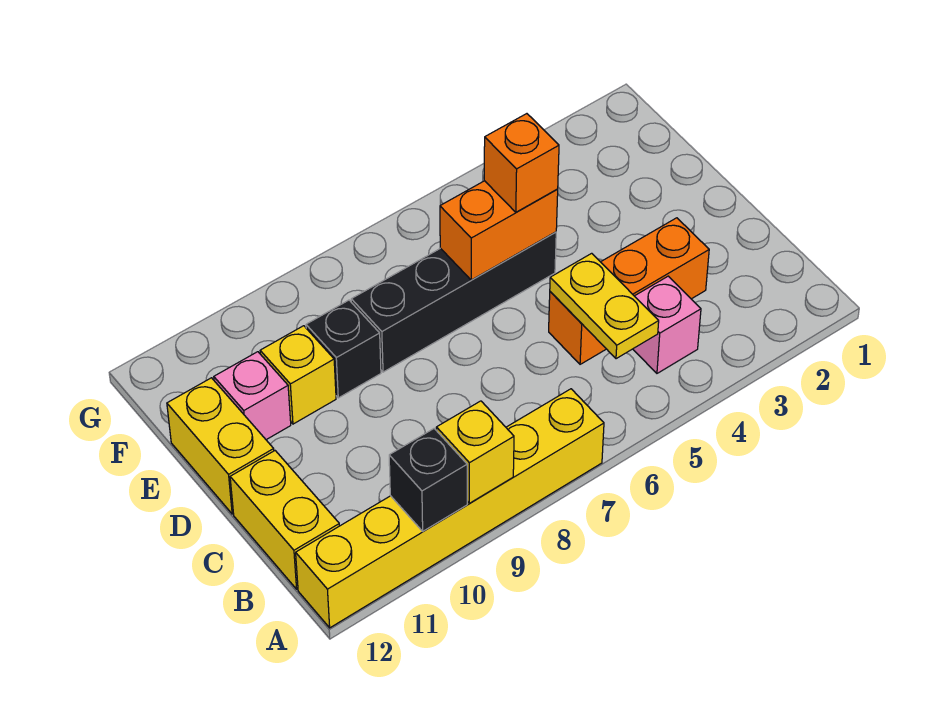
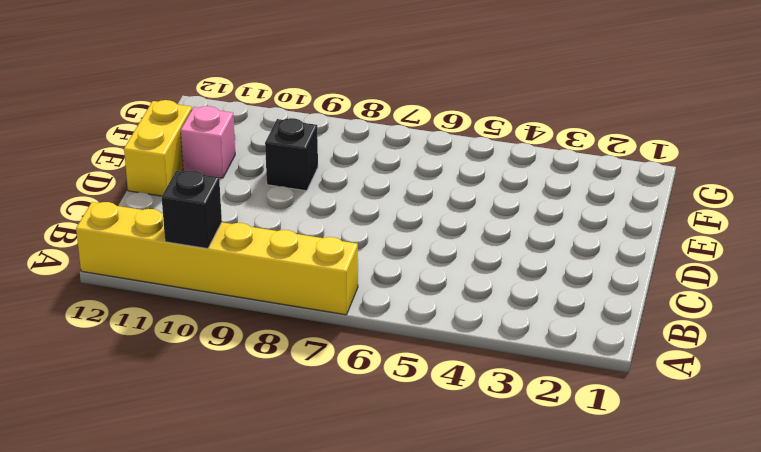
none -> pink 1x1 brick [633,276,701,373]
none -> yellow 1x2 brick [230,451,339,589]
none -> orange 1x3 brick [549,218,709,364]

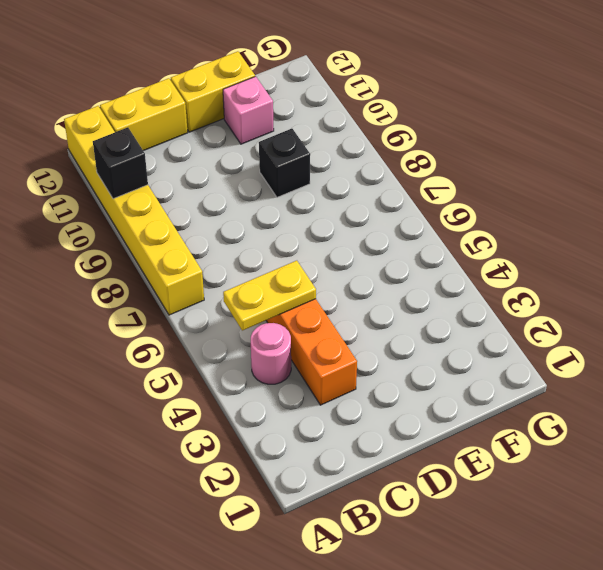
pink 1x1 round brick [251,323,291,384] -> pink 1x1 brick [633,276,701,373]
none -> black 1x4 brick [351,232,556,372]
none -> yellow 1x1 brick [260,326,336,424]
none -> yellow 1x1 brick [436,401,514,503]

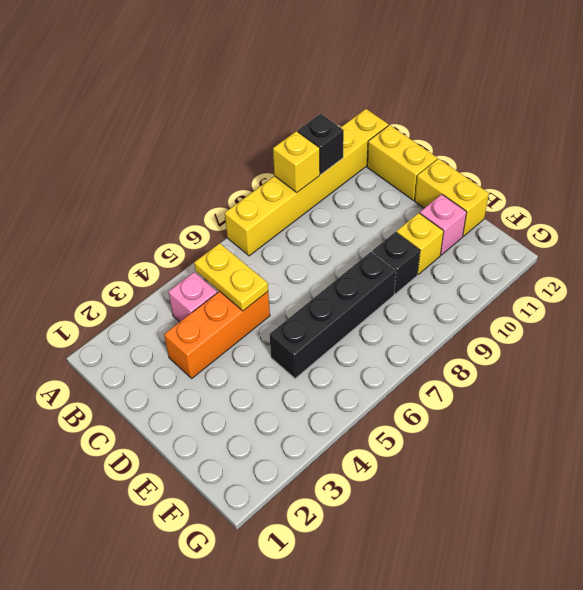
none -> orange 1x2 brick [440,181,558,280]
none -> orange 1x1 brick [484,114,559,212]

